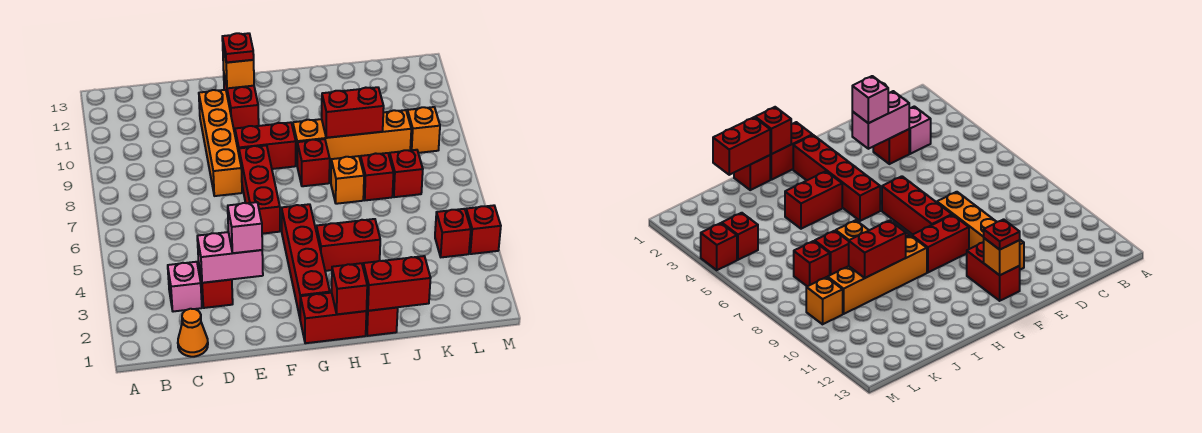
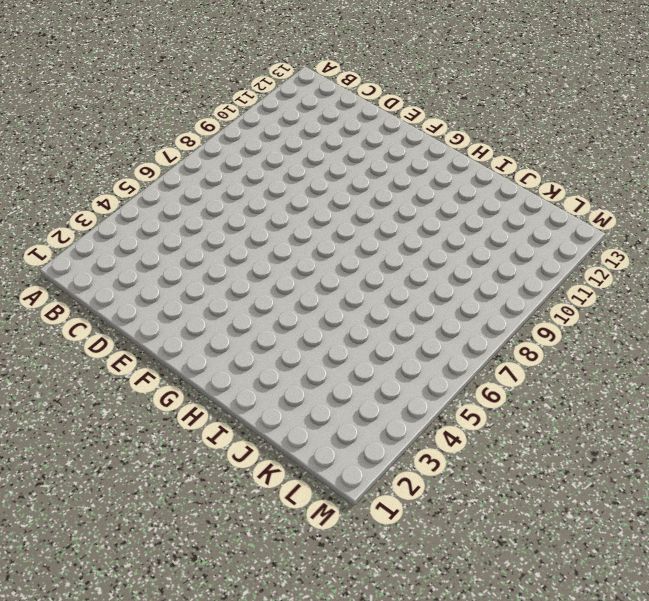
none -> orange 1x1 cone [178,309,208,357]
none -> pink 1x1 brick [168,262,202,312]
none -> red 1x1 brick [199,267,233,308]

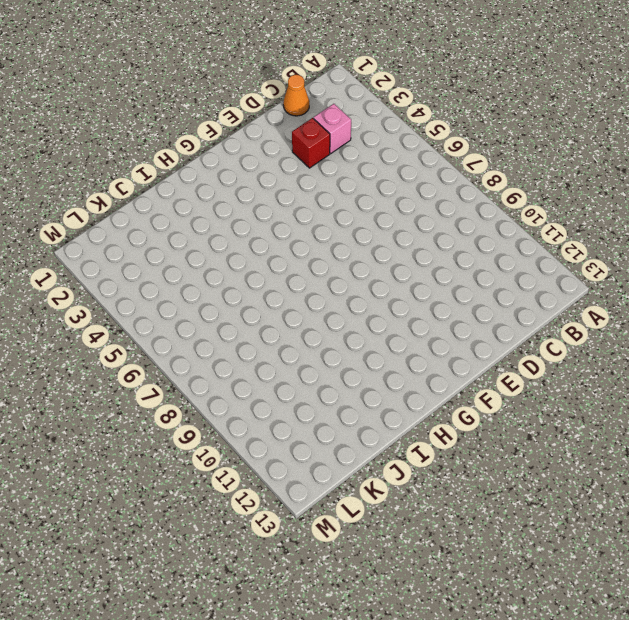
none -> orange 1x4 brick [199,90,242,196]
none -> red 1x3 brick [239,145,280,234]
none -> red 1x2 brick [235,122,296,169]

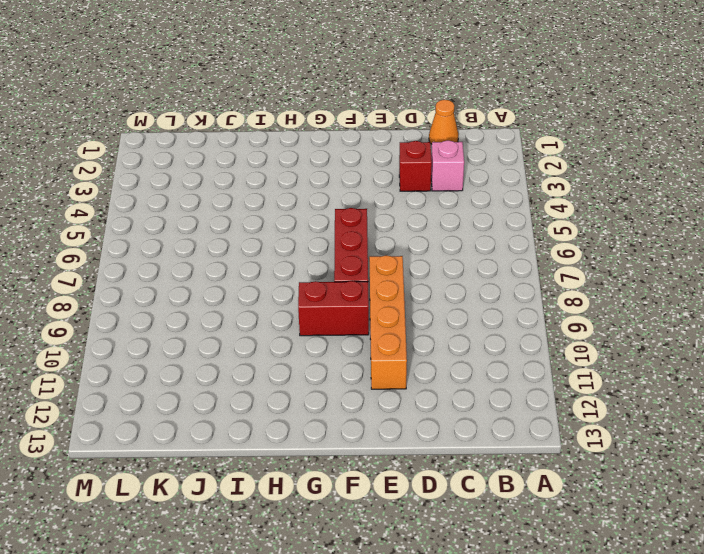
none -> red 1x2 brick [224,76,259,133]
none -> red 1x2 brick [300,293,366,343]
none -> red 1x4 brick [282,204,330,317]

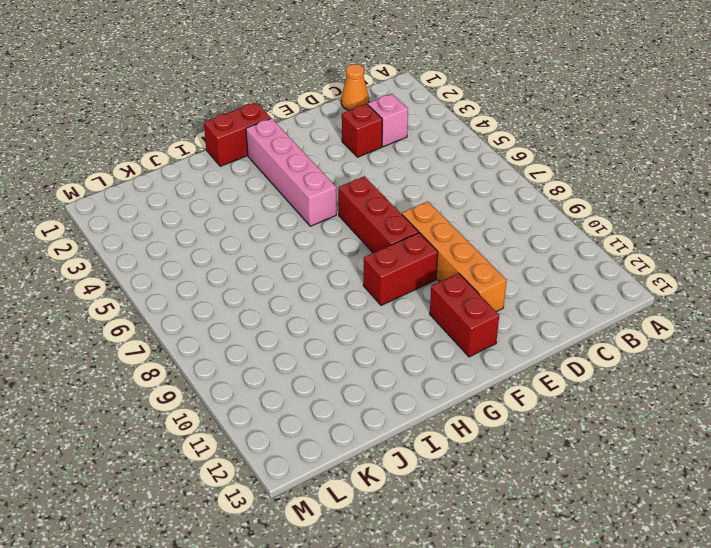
pink 1x4 brick [246,118,336,226] -> red 1x4 brick [282,204,330,317]
none -> red 1x2 brick [316,219,380,271]
none -> red 1x1 brick [297,139,330,186]
none -> orange 1x4 brick [293,110,411,163]

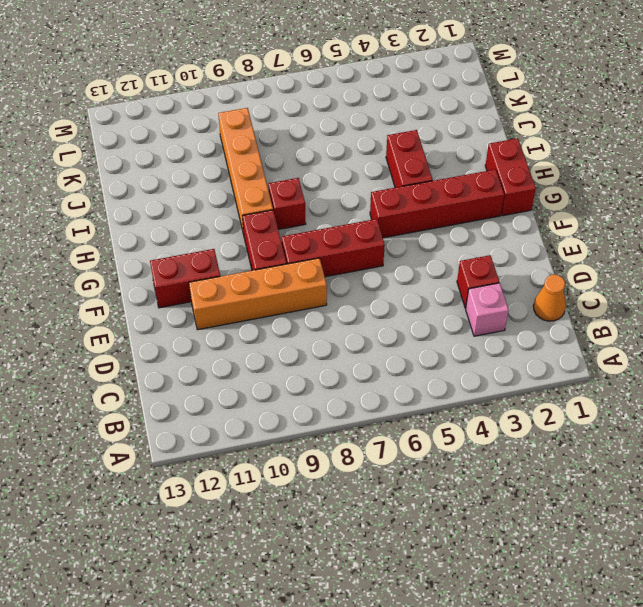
none -> red 1x1 brick [366,307,398,336]
none -> orange 1x1 brick [331,156,364,204]
none -> red 1x1 brick [360,153,394,200]

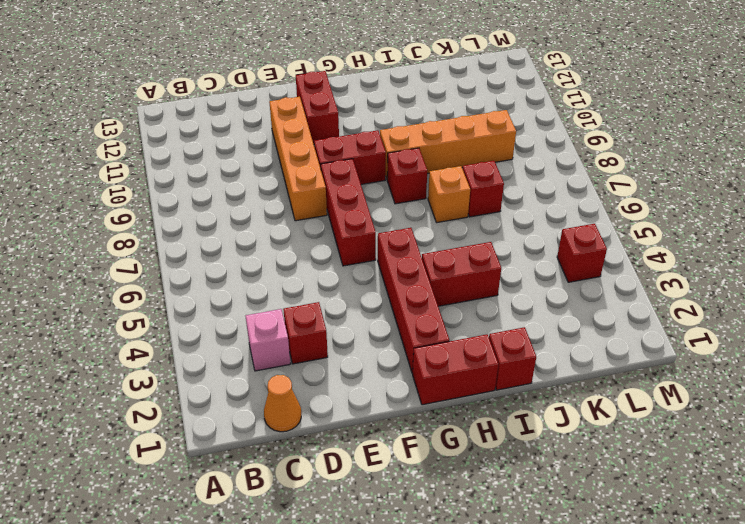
none -> red 1x1 brick [390,150,423,197]
none -> orange 1x1 brick [407,107,440,153]
none -> red 1x1 brick [466,205,501,254]

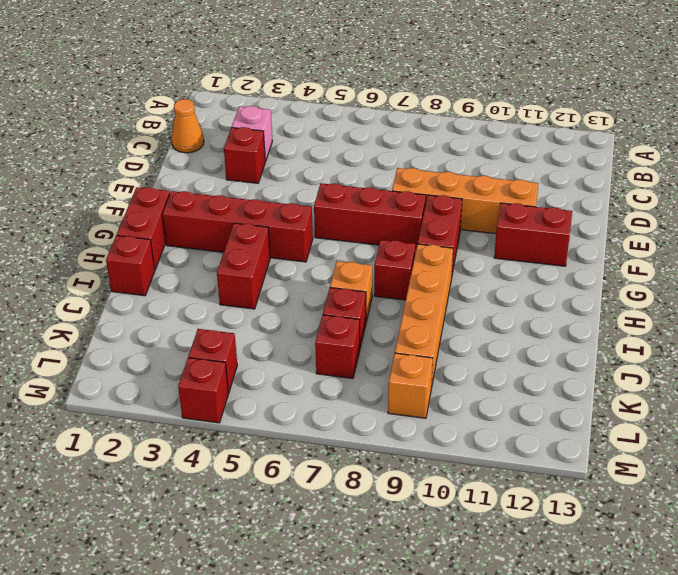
none -> pink 1x2 brick [197,232,263,283]
none -> orange 1x1 brick [223,49,254,88]
none -> red 1x1 brick [332,263,367,314]

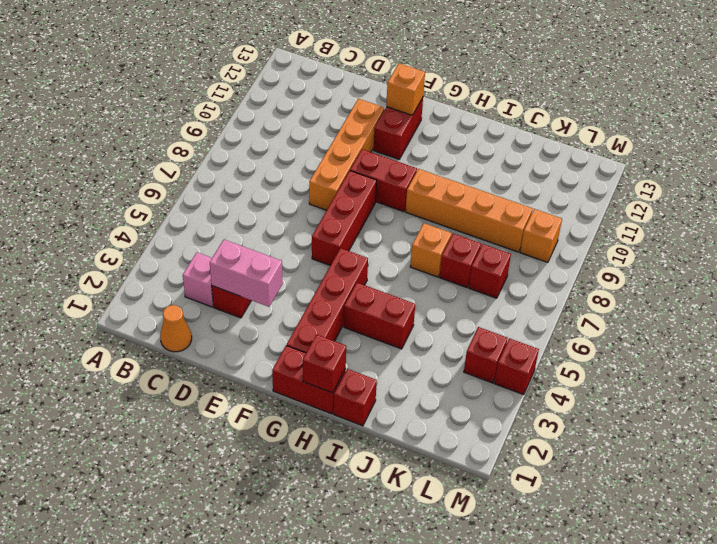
none -> red 1x1 brick [297,139,330,186]
none -> red 1x2 brick [363,256,431,311]
none -> red 1x2 brick [322,87,384,138]

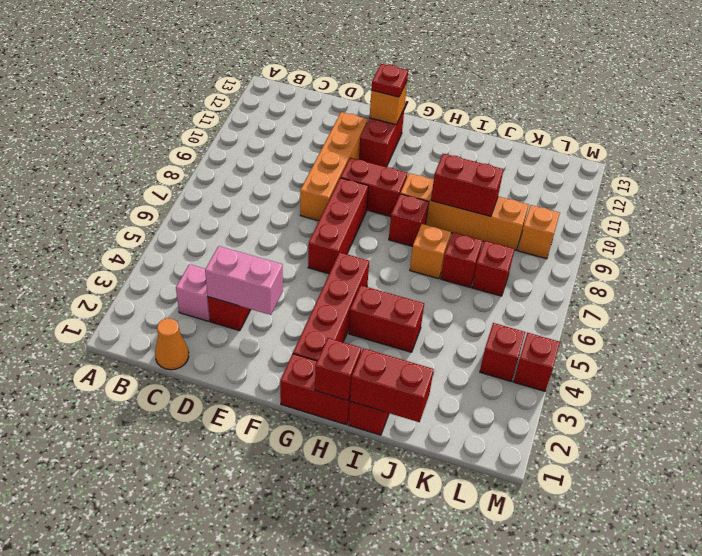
none -> pink 1x1 brick [228,202,262,253]

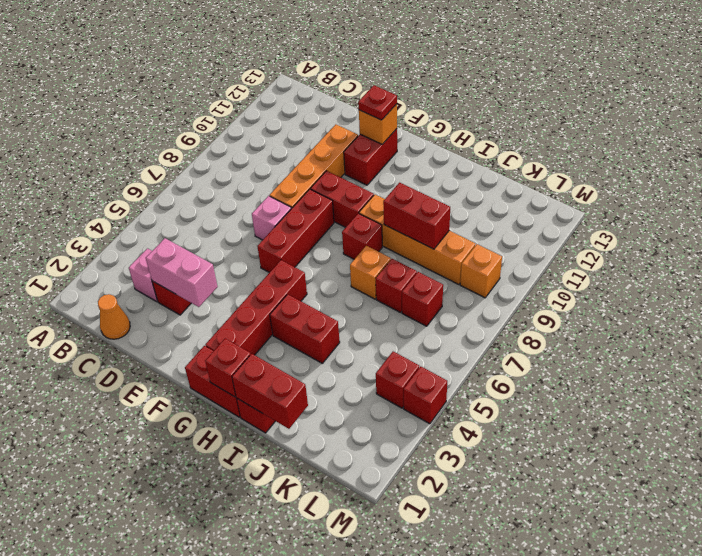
pink 1x1 brick [252,196,291,240] -> pink 1x1 brick moved to [228,202,262,253]

